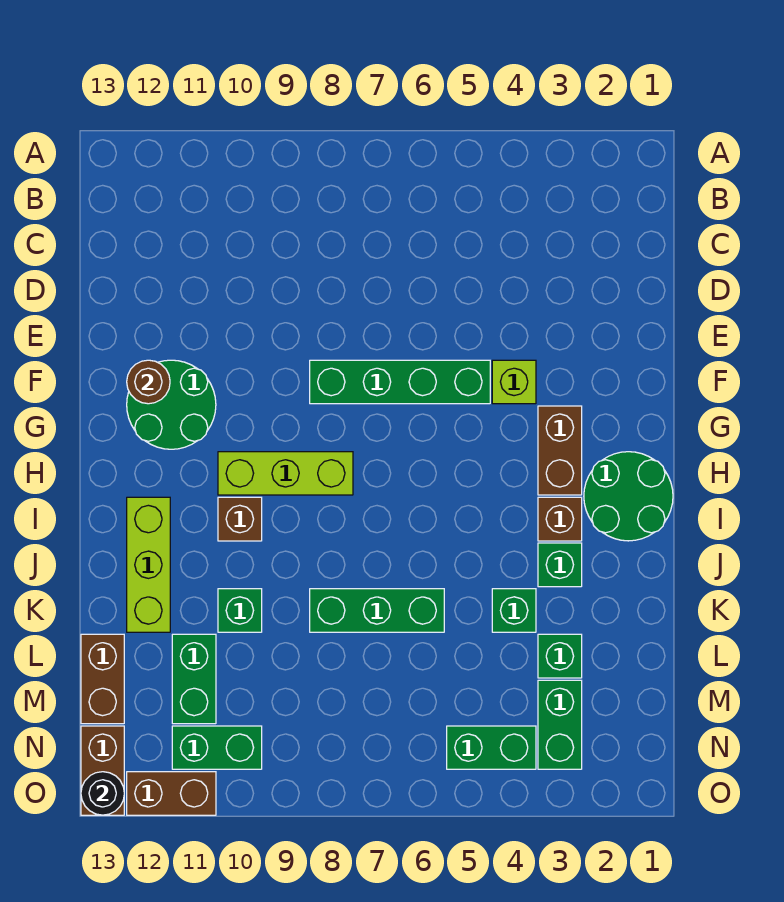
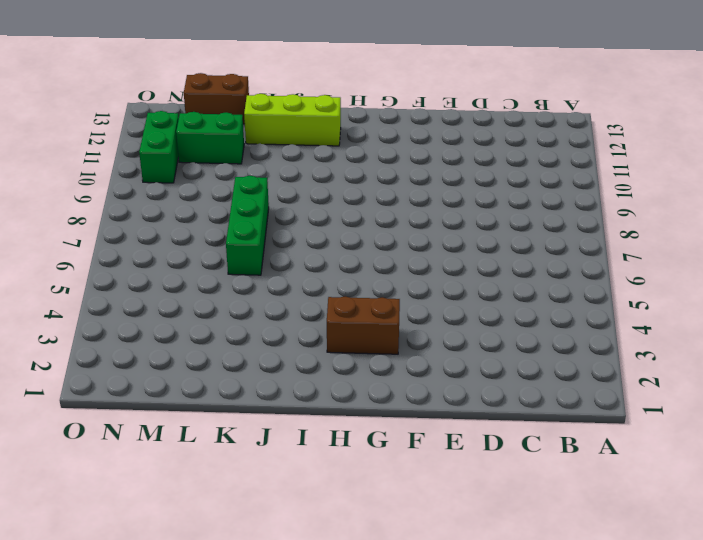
none -> lime 1x1 brick [492,360,536,404]
none -> green 1x4 brick [310,360,490,404]
none -> green 2x2 round brick [127,360,216,449]

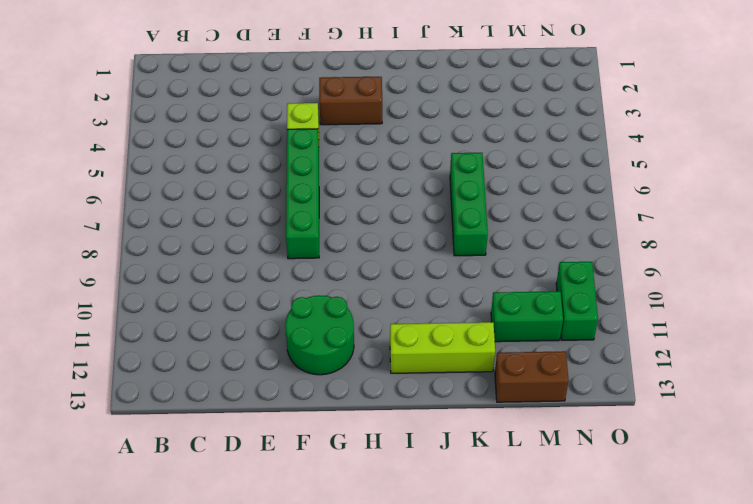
none -> green 2x2 round brick [584,452,673,541]
none -> lime 1x3 brick [218,452,353,495]
none -> brown 1x1 brick [538,497,582,541]

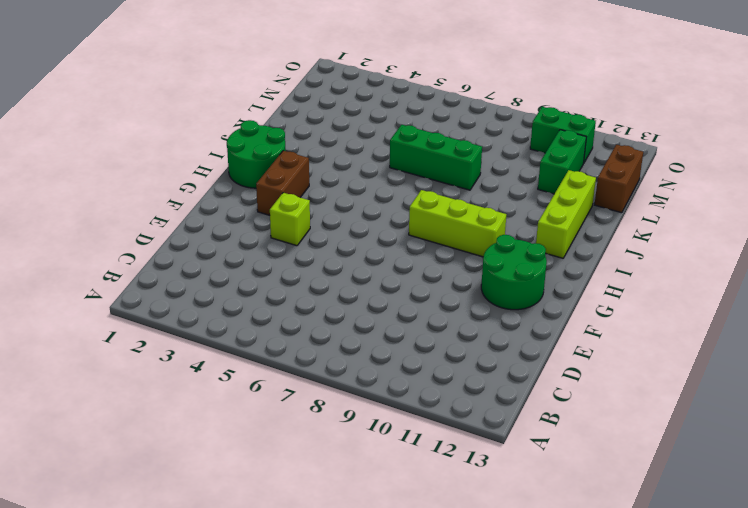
none -> green 1x4 brick [310,360,490,404]
none -> brown 1x1 brick [538,497,582,541]
none -> brown 1x1 brick [218,497,262,541]

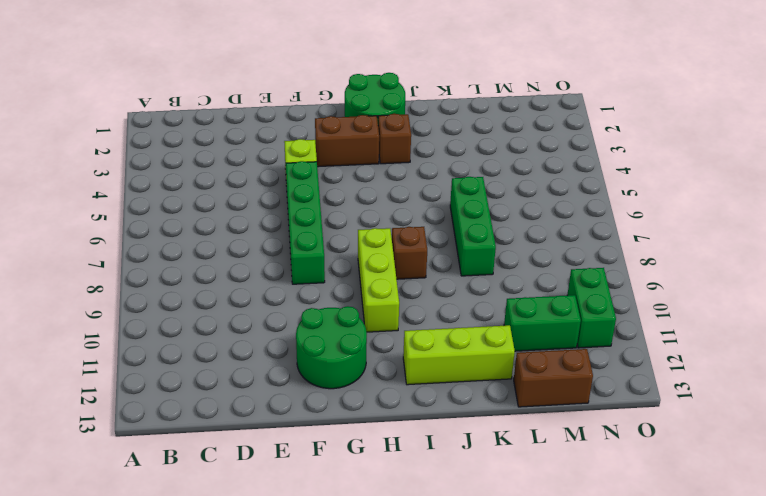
brown 1x1 brick [392,227,427,279] -> brown 1x1 brick moved to [218,497,262,541]
none -> green 1x1 brick [538,543,582,587]
none -> green 1x1 brick [492,589,536,632]
none -> green 1x1 brick [218,589,262,632]

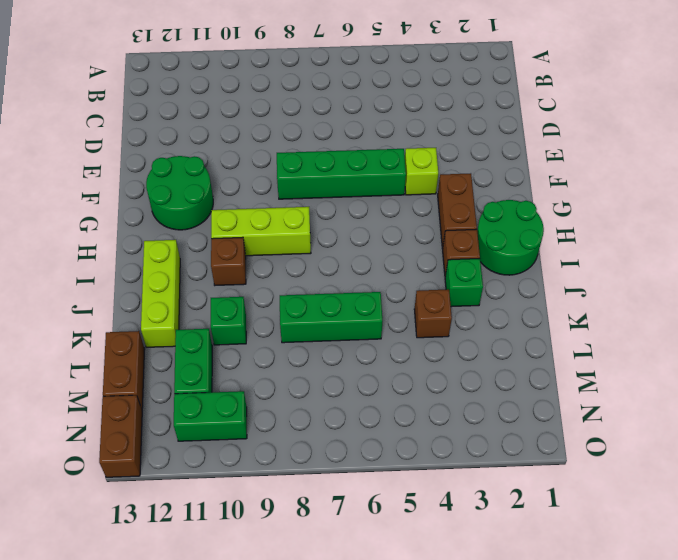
brown 1x1 brick [414,289,452,338] -> green 1x1 brick [492,589,536,632]
none -> green 1x1 brick [538,634,582,678]
none -> green 1x2 brick [538,680,582,769]
none -> green 1x2 brick [447,726,536,769]

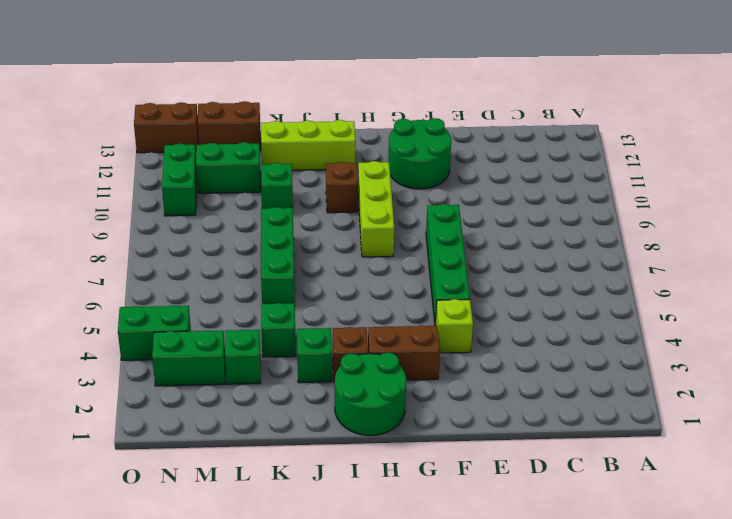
green 1x2 brick [118,305,191,360] -> green 1x2 brick turned to [447,726,536,769]
none -> brown 1x2 brick [127,772,216,815]
none -> brown 1x1 round brick [127,360,170,404]
none -> black 1x1 round brick [81,772,124,815]

